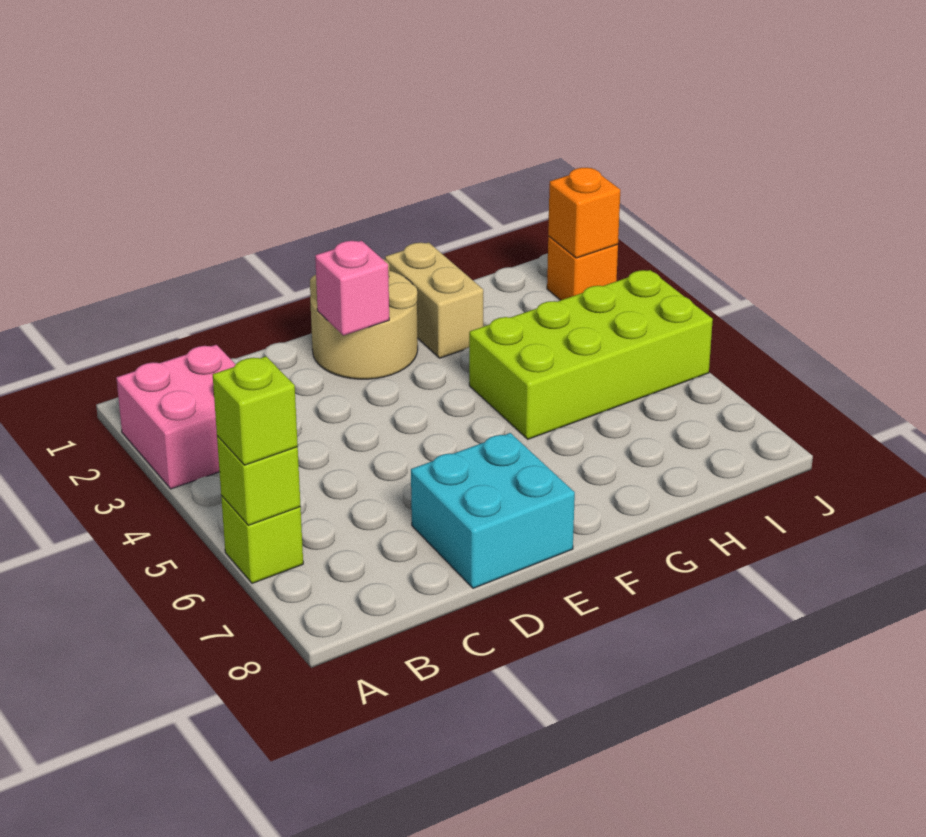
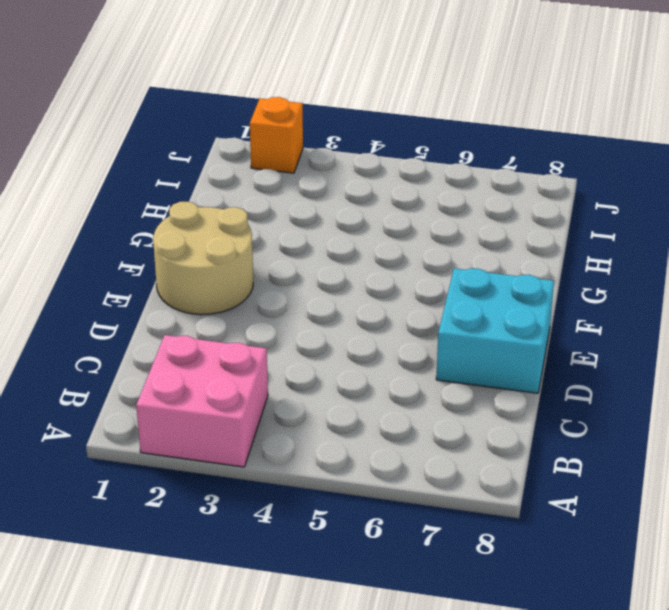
none -> lime 1x1 brick [221,495,303,583]
none -> tan 1x2 brick [385,242,483,358]

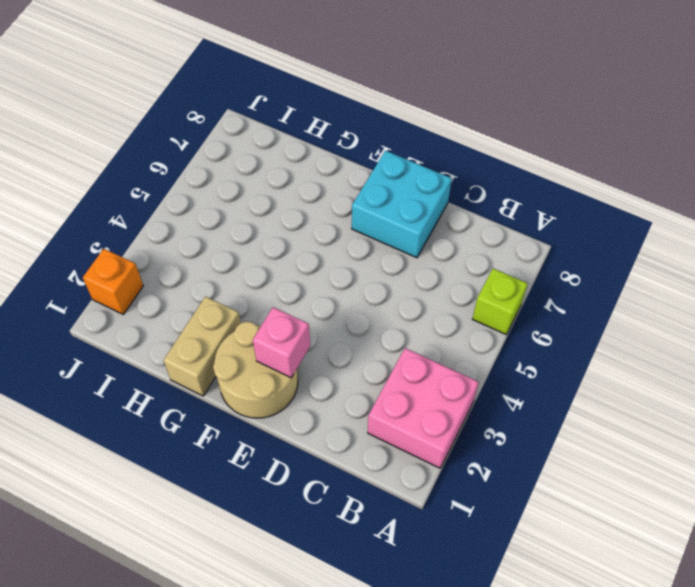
none -> lime 2x4 brick [469,270,713,439]
none -> lime 1x1 brick [217,436,301,525]

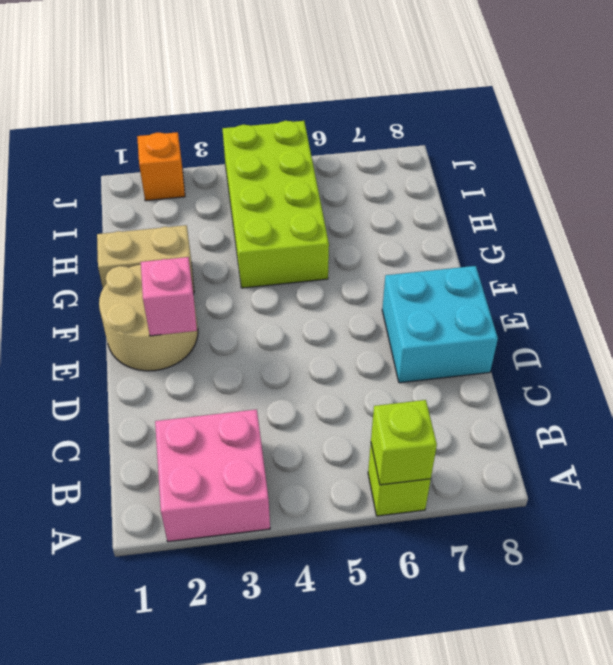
none -> orange 1x1 brick [548,168,620,258]
none -> lime 1x1 brick [213,356,298,465]

